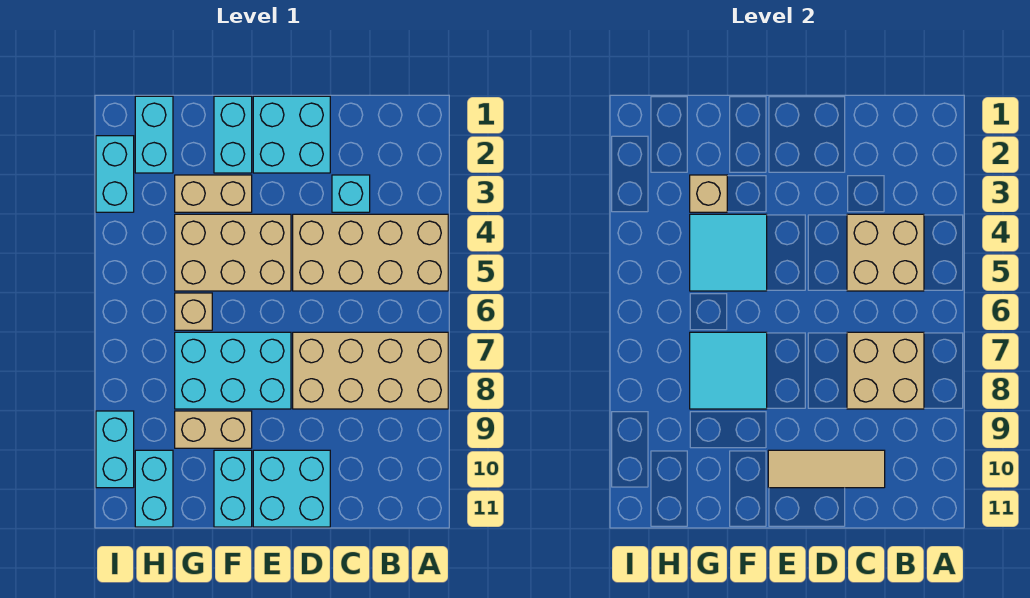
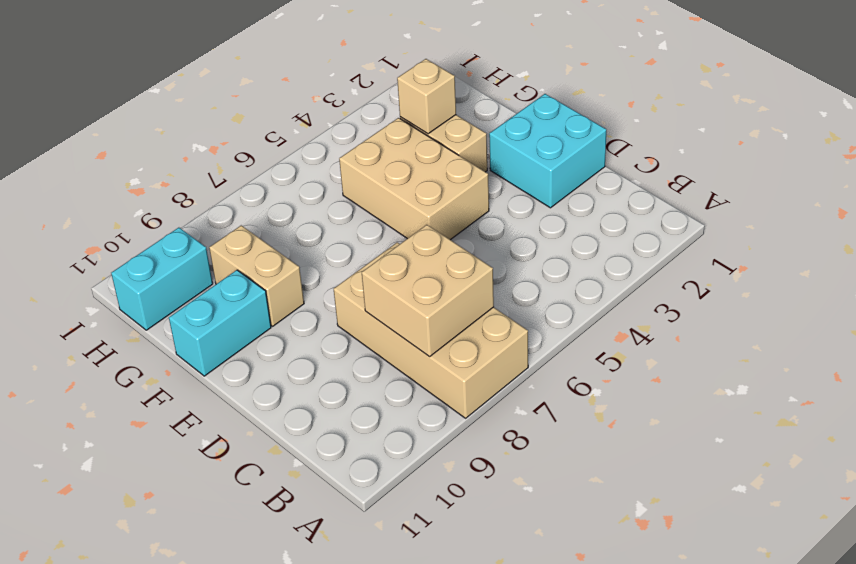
none -> tan 2x4 brick [293,214,448,291]
none -> cyan 1x1 brick [332,175,370,212]
none -> cyan 2x2 brick [253,450,330,527]

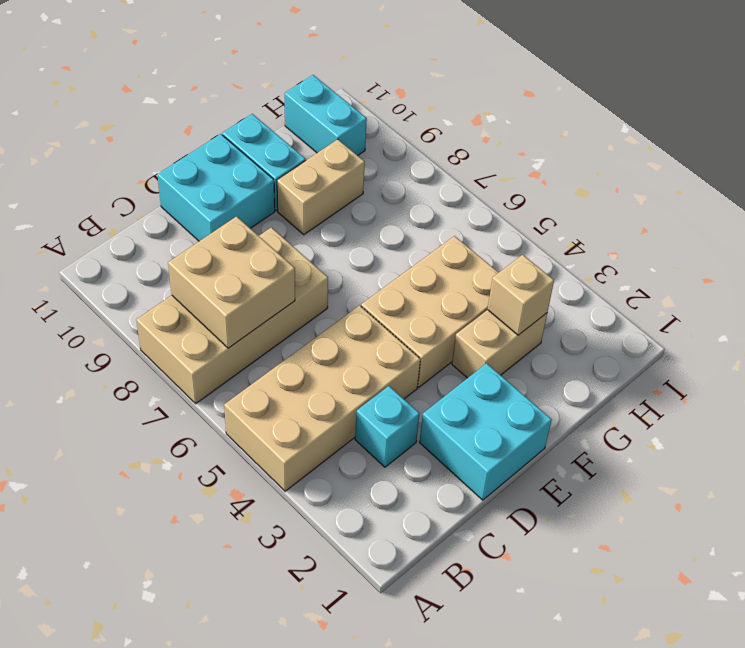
none -> cyan 2x3 brick [175,332,291,409]
none -> cyan 1x2 brick [214,96,252,173]
none -> tan 1x1 brick [175,293,212,330]

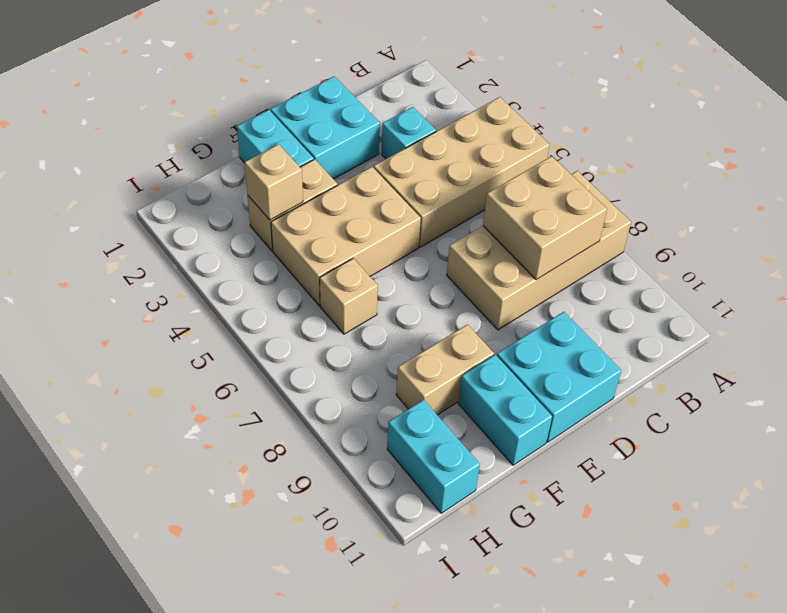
none -> cyan 2x3 brick [175,332,291,409]
none -> cyan 1x2 brick [135,96,173,173]
none -> cyan 1x2 brick [96,136,134,212]

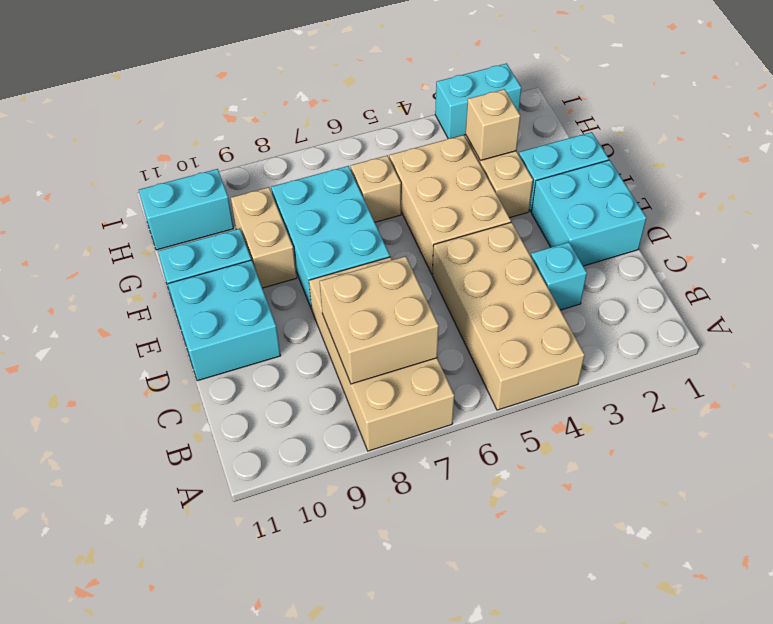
none -> cyan 1x2 brick [135,96,173,173]
none -> cyan 1x2 brick [96,411,134,488]
none -> tan 2x2 brick [847,214,924,291]

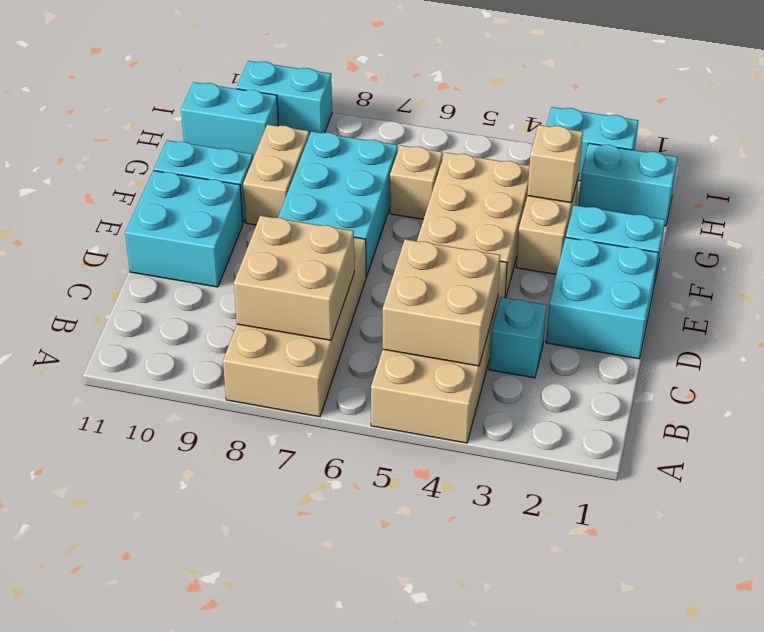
none -> tan 1x3 tile [768,450,885,488]
none -> cyan 2x2 tile [690,214,767,291]
none -> cyan 2x2 tile [690,332,767,409]

